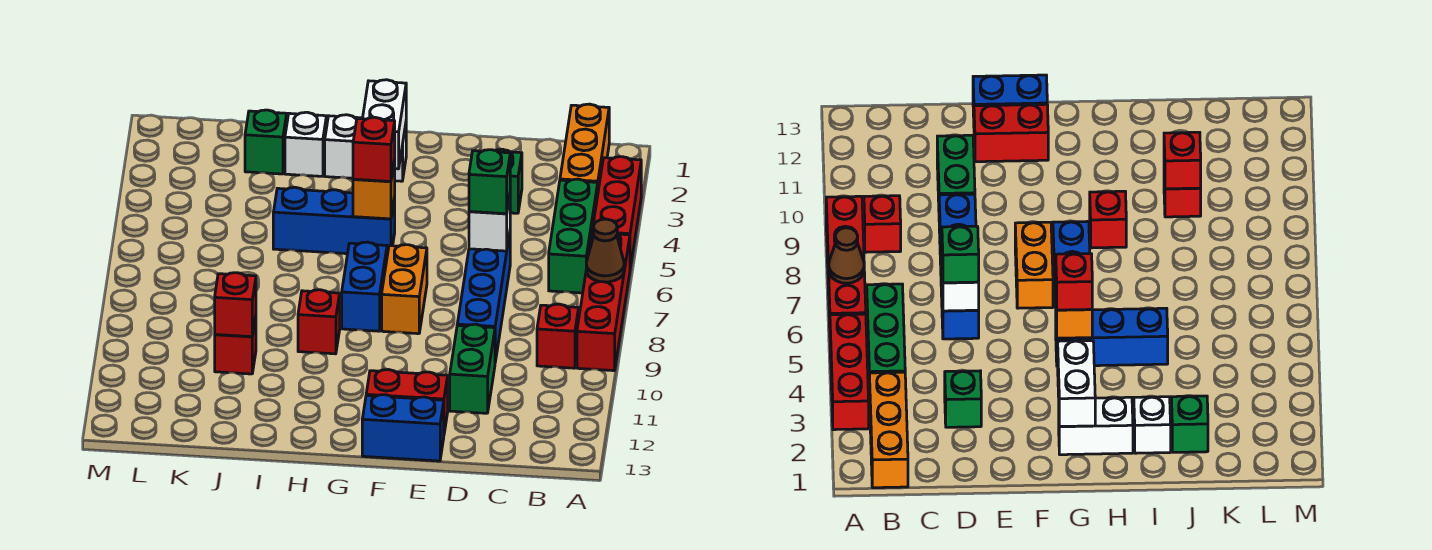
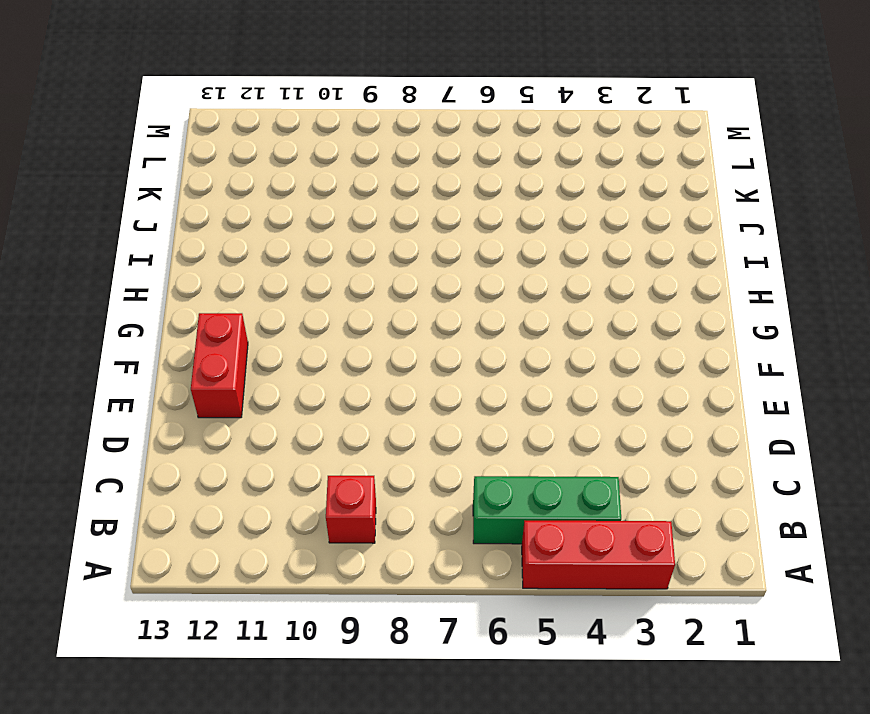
none -> red 1x4 brick [577,233,630,371]
none -> orange 1x3 brick [560,104,609,190]
none -> green 1x1 brick [495,149,522,213]

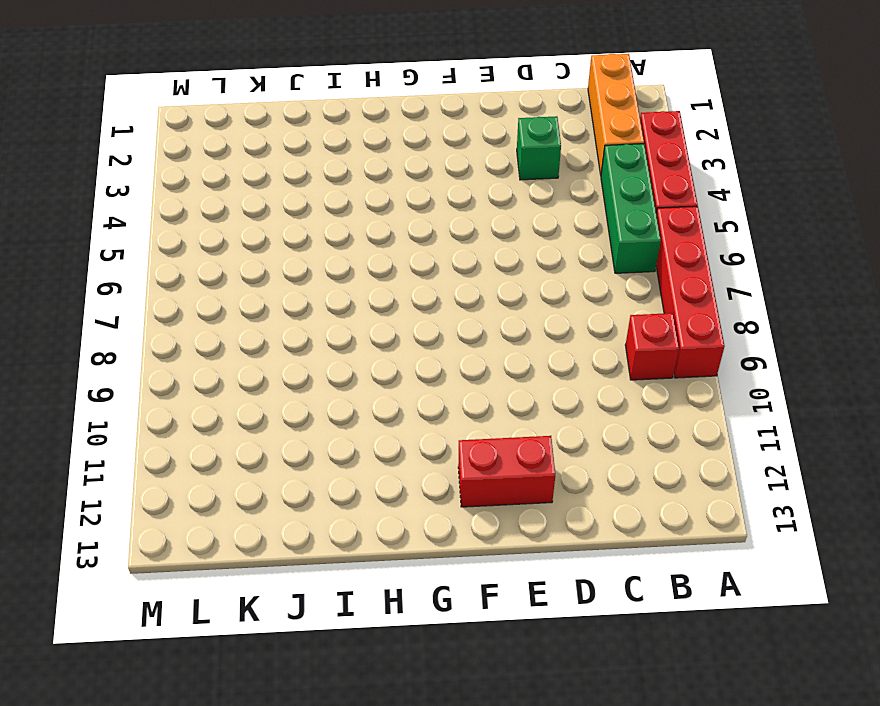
none -> blue 1x4 brick [457,233,510,362]
none -> green 1x2 brick [450,324,495,413]
none -> blue 1x2 brick [362,395,444,461]

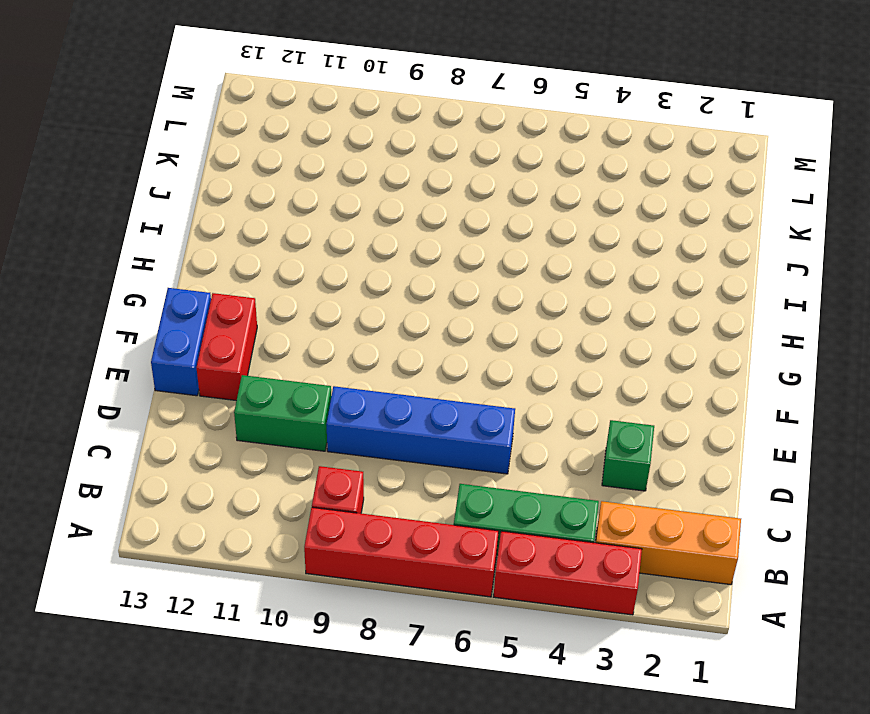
none -> orange 1x2 brick [382,245,427,334]
none -> white 1x2 brick [325,115,406,181]
none -> blue 1x3 brick [273,187,395,255]

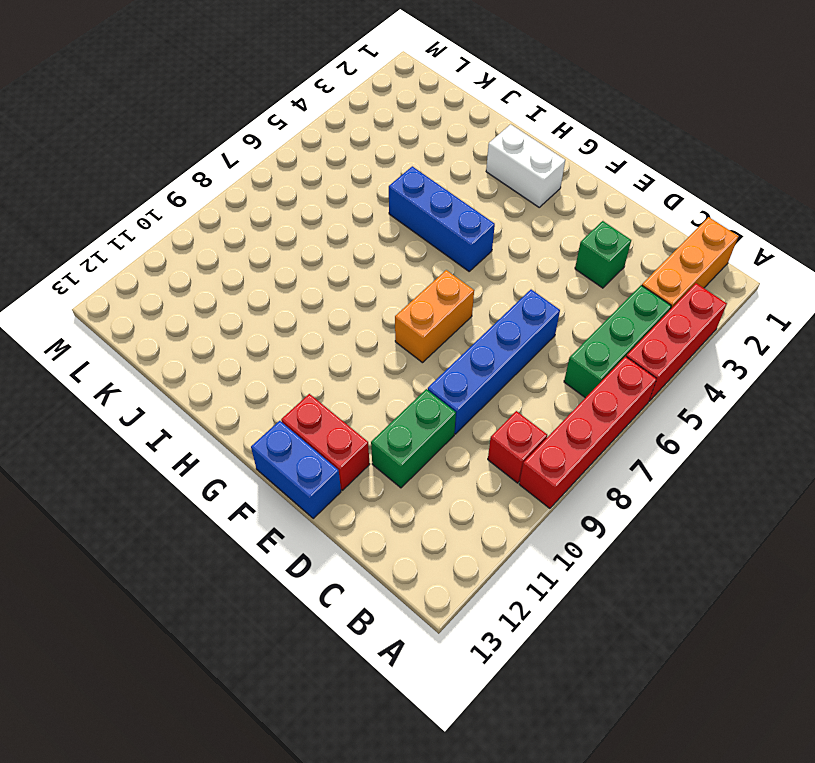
none -> blue 1x2 brick [342,242,387,331]
none -> red 1x1 brick [298,290,340,354]
none -> white 1x1 brick [285,112,327,176]

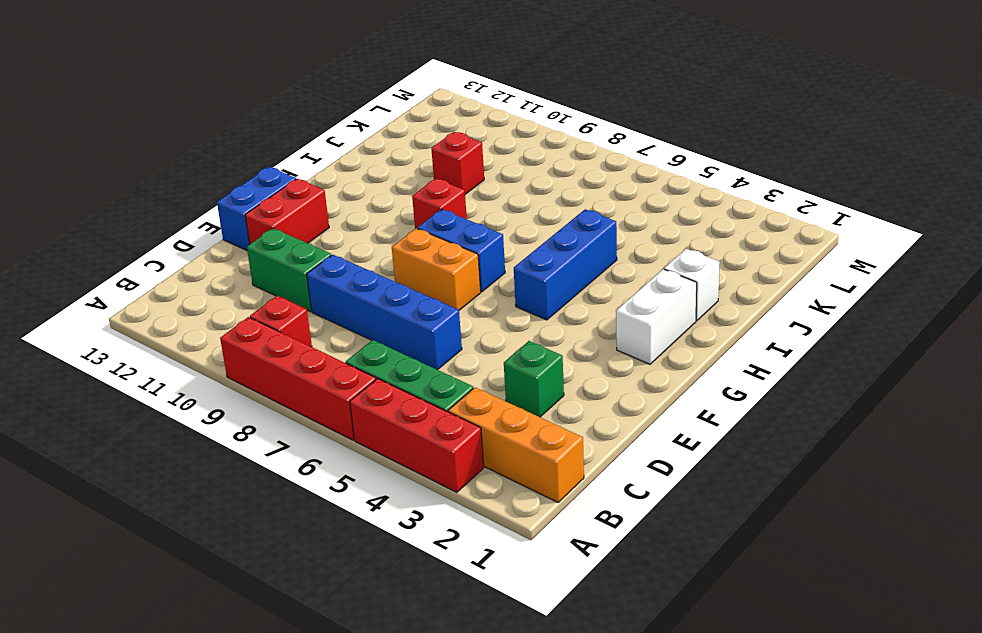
none -> green 1x1 brick [245,110,287,174]
none -> brown 1x1 cone [586,219,624,282]
none -> white 1x1 brick [469,196,510,251]

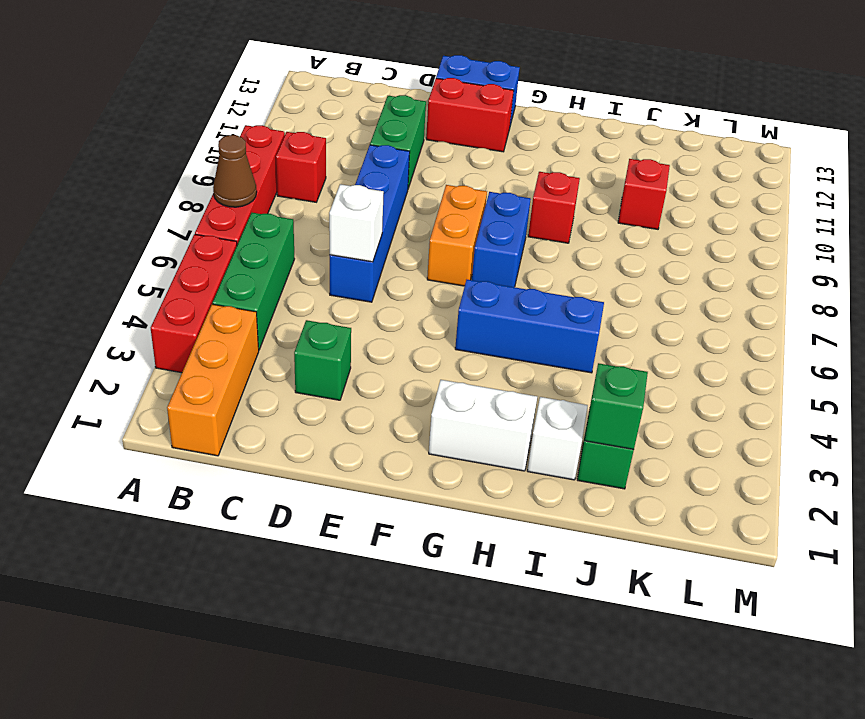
green 1x1 brick [585,363,648,450] -> green 1x1 brick moved to [469,150,510,214]
none -> white 1x2 brick [362,80,406,169]
none -> orange 1x1 brick [353,160,395,219]
none -> red 1x1 brick [215,273,256,337]

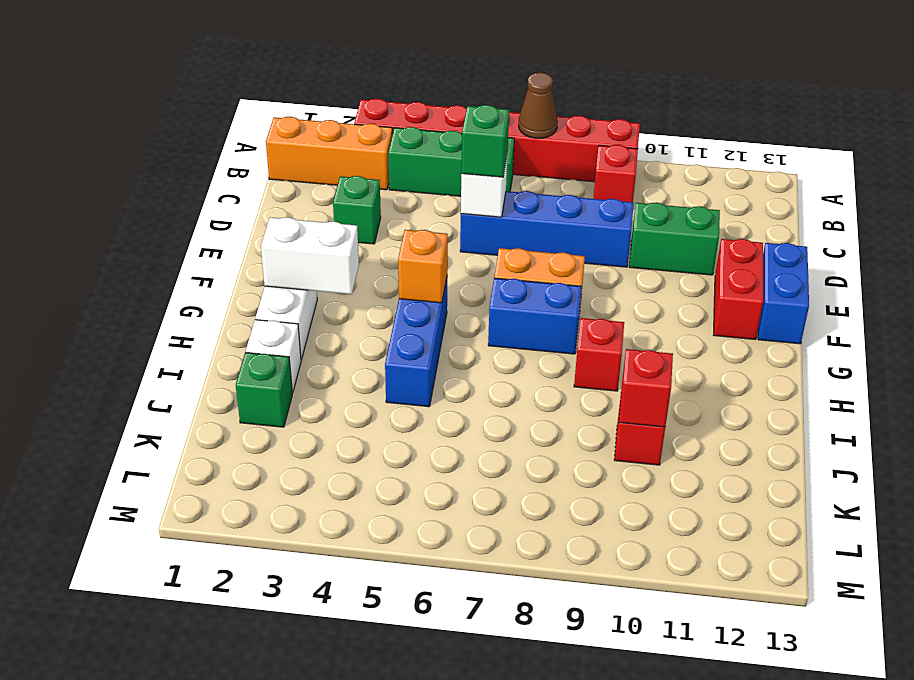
none -> red 1x1 brick [353,117,395,181]

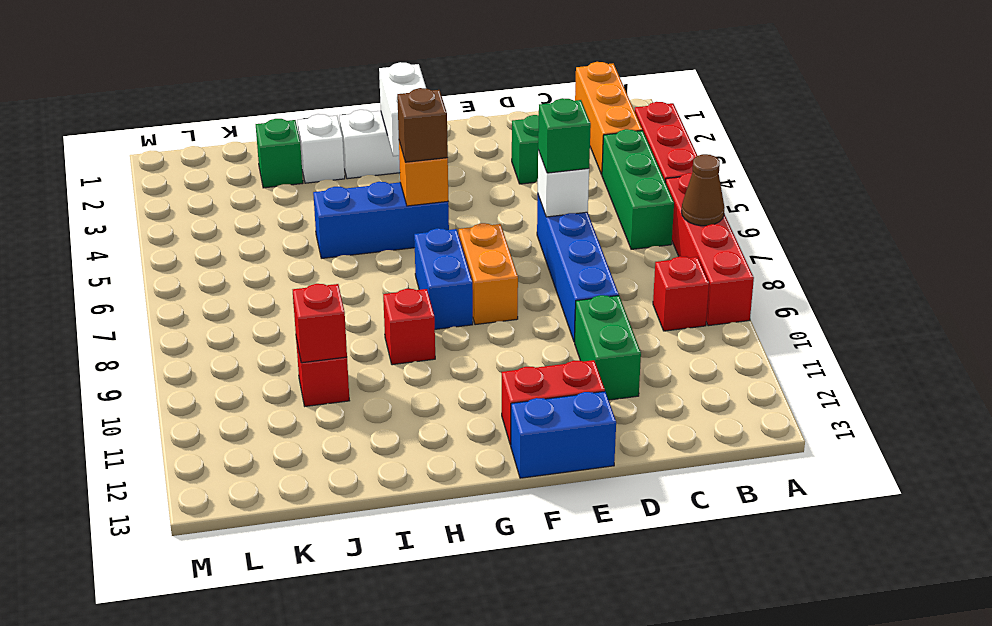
brown 1x1 brick [397,88,448,162] -> red 1x1 brick [353,117,395,181]

